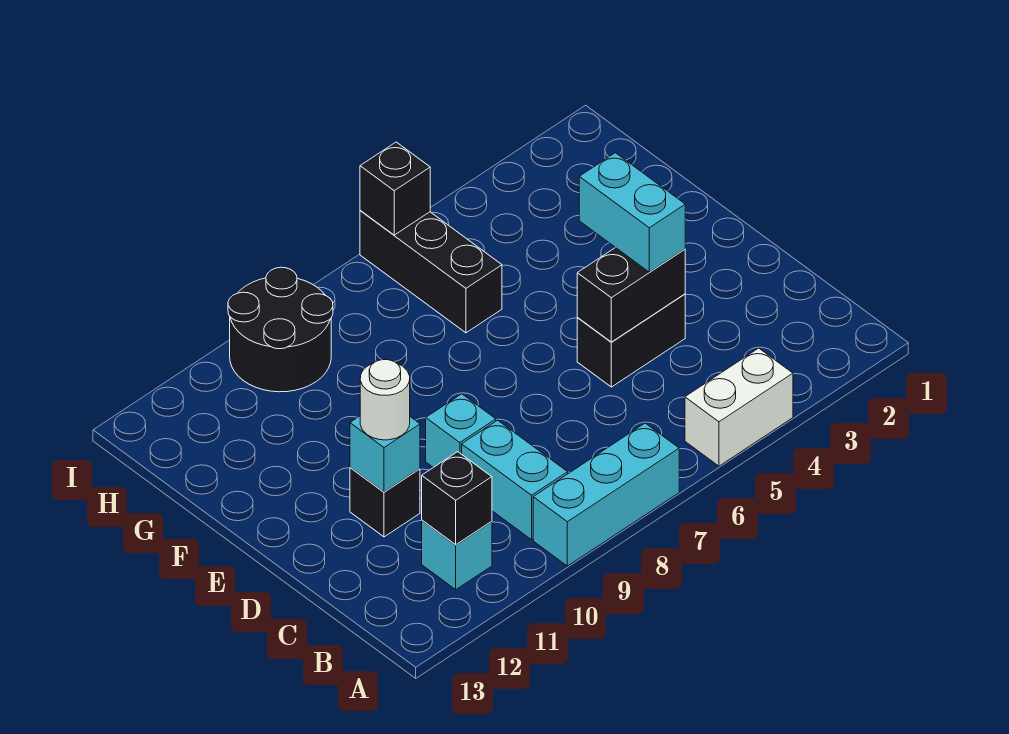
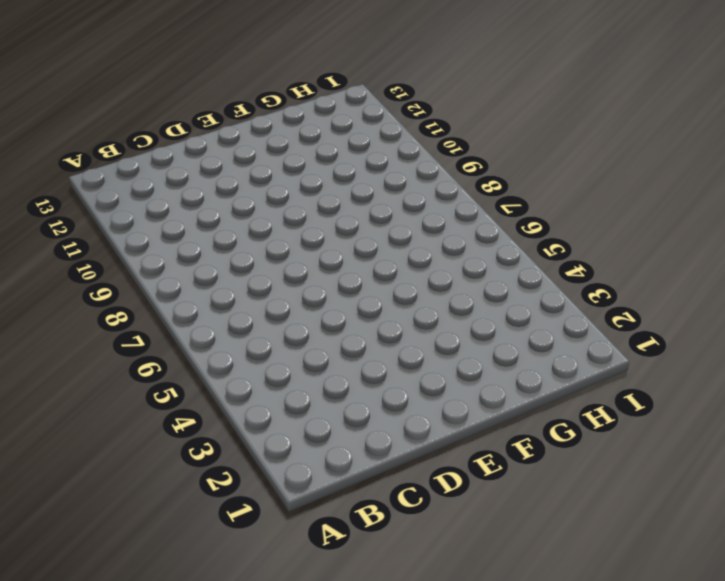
none -> white 1x2 brick [685,348,793,466]
none -> cyan 1x3 brick [533,423,679,566]
none -> cyan 1x2 brick [462,420,568,540]

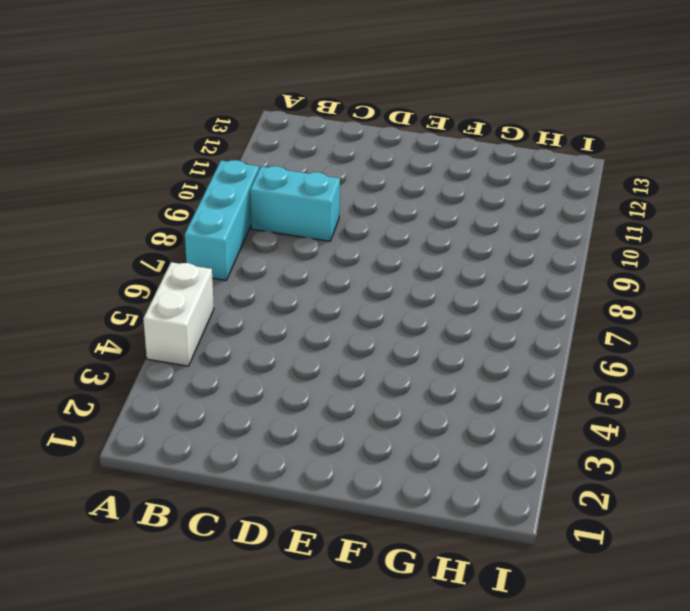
none -> cyan 1x1 brick [422,520,492,589]
none -> black 1x2 brick [577,294,685,387]
none -> cyan 1x1 brick [426,394,496,468]

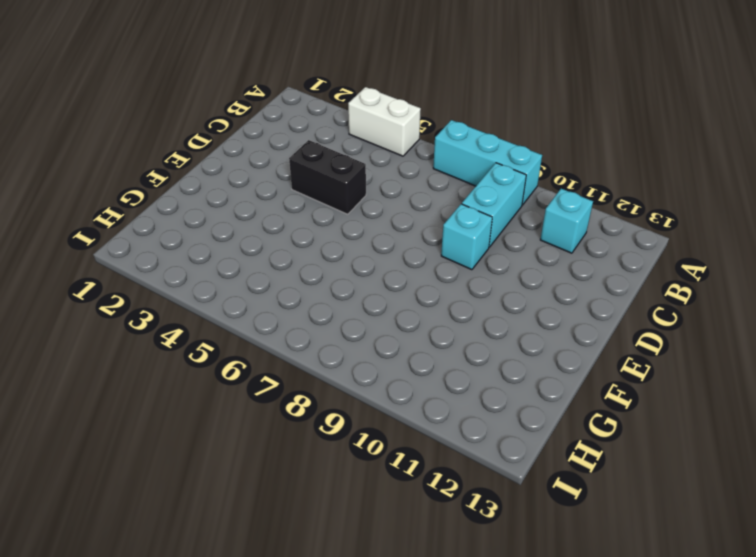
none -> black 1x1 brick [350,467,420,537]
none -> black 1x3 brick [360,211,502,333]
none -> black 2x2 round brick [228,267,333,392]

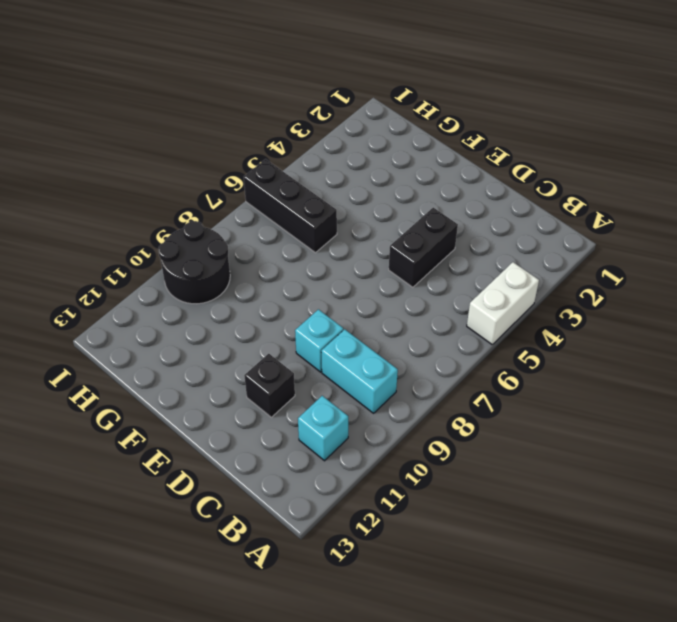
none -> cyan 1x3 brick [533,423,679,566]
none -> black 1x1 brick [422,452,492,545]
none -> black 1x2 brick [577,248,685,342]

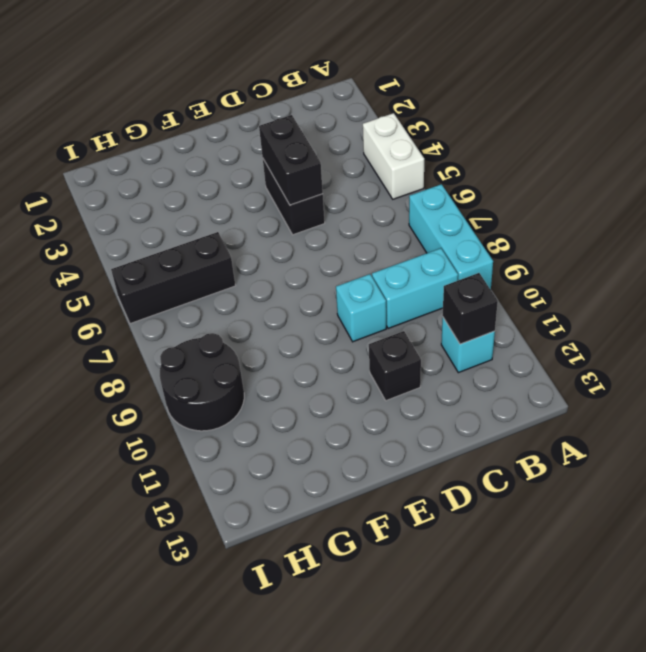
none -> cyan 1x1 brick [350,416,420,492]
none -> black 1x1 brick [360,142,430,235]
none -> cyan 1x2 brick [579,153,685,272]

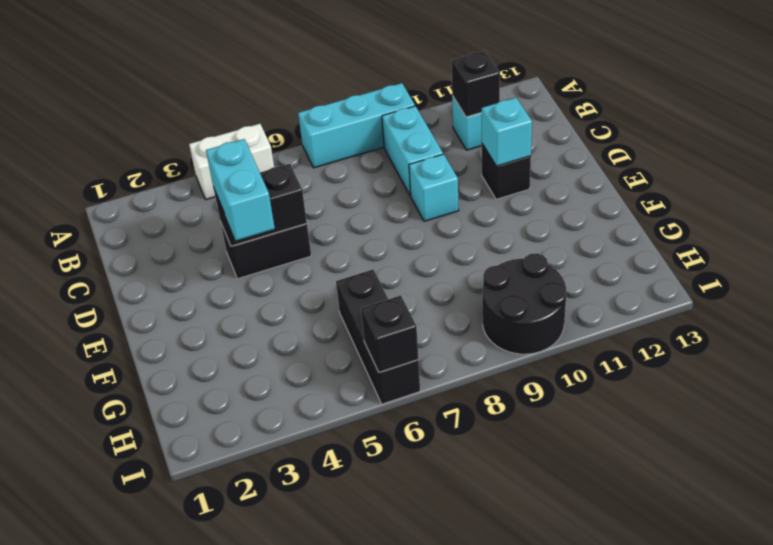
none -> white 1x1 round brick [360,360,410,440]

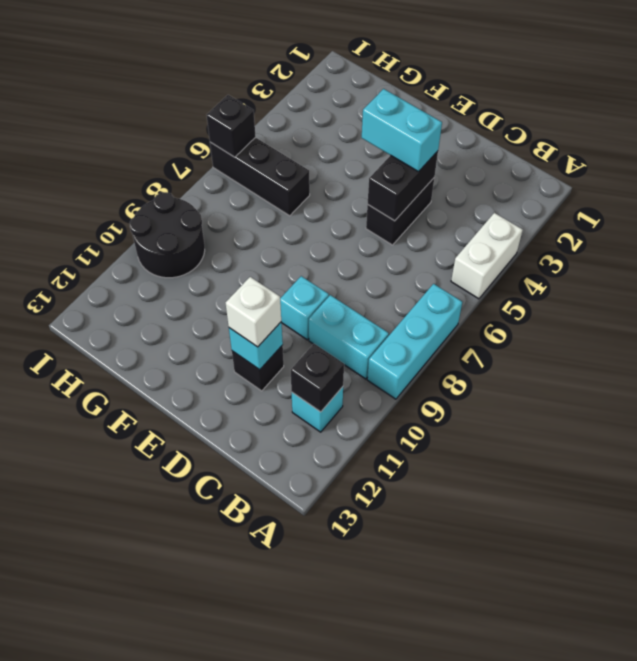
white 1x1 brick [226,277,281,347] -> white 1x1 round brick [360,360,410,440]

